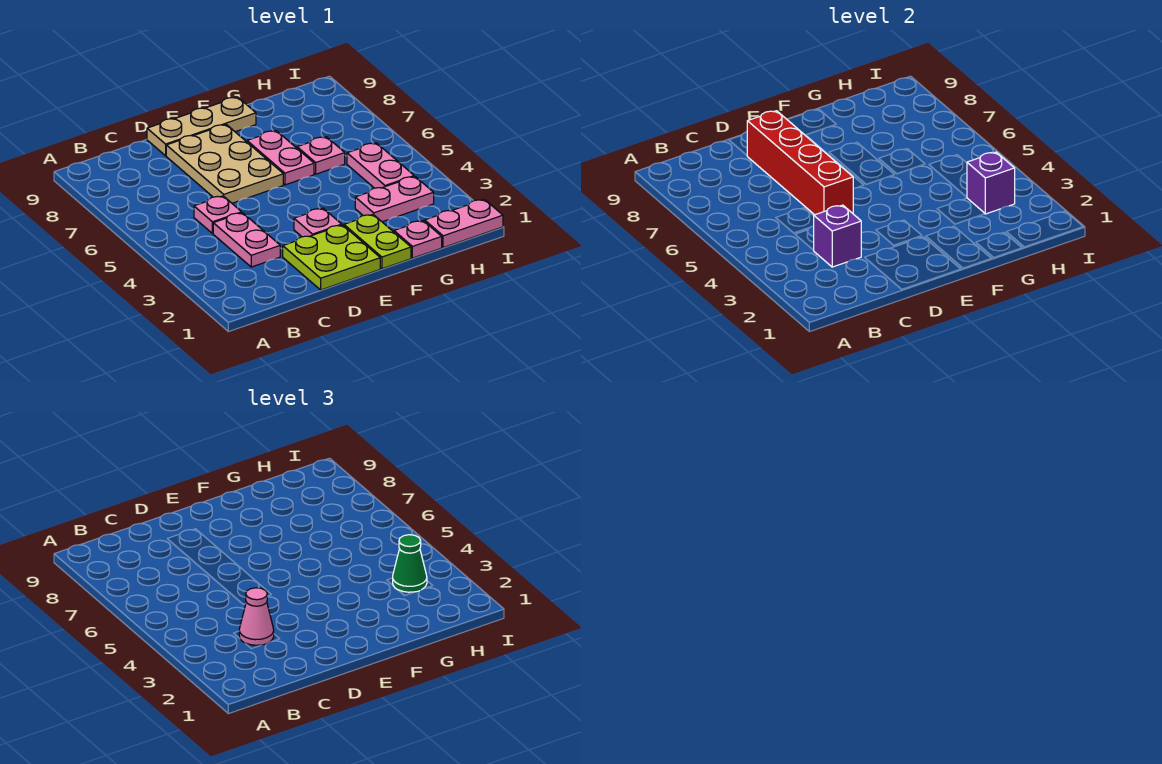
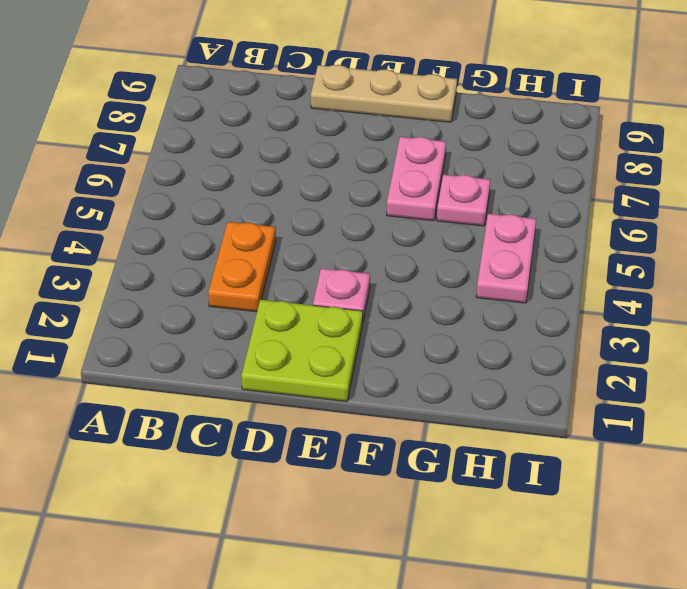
orange 1x2 plate [208,222,276,312] -> pink 1x2 plate [213,213,280,267]
none -> pink 1x1 plate [194,196,242,234]
none -> tan 2x3 plate [166,124,283,203]
none -> lime 1x2 plate [344,215,411,269]

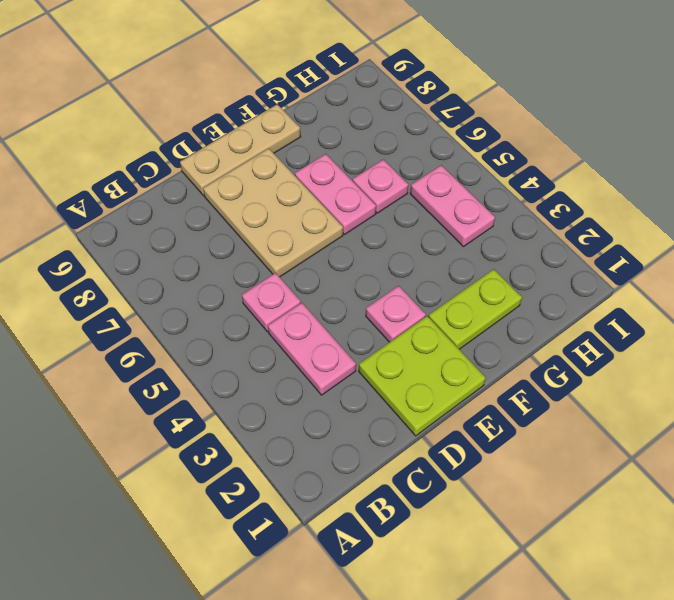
lime 1x2 plate [429,269,522,349] -> lime 1x2 plate turned to [344,215,411,269]
none -> pink 1x1 plate [394,221,442,258]
none -> pink 1x2 plate [355,176,434,222]
none -> pink 1x2 plate [425,199,503,248]

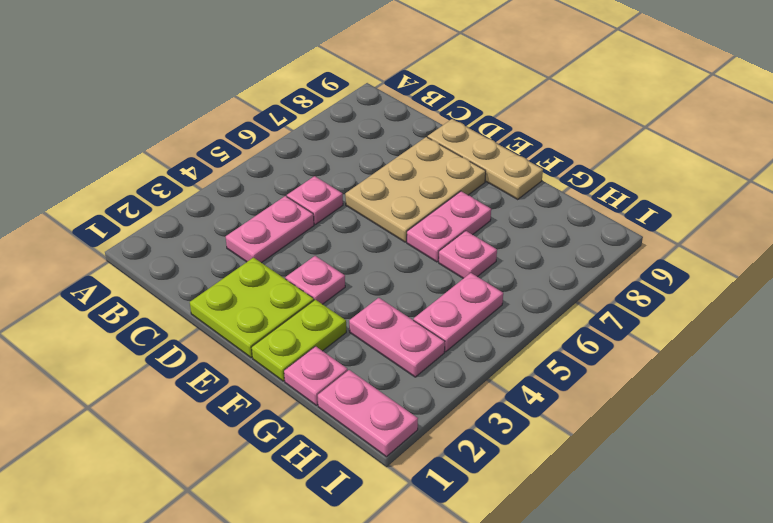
none -> purple 1x1 brick [814,205,861,267]
none -> red 1x4 brick [747,111,853,215]
none -> purple 1x1 brick [967,152,1015,214]

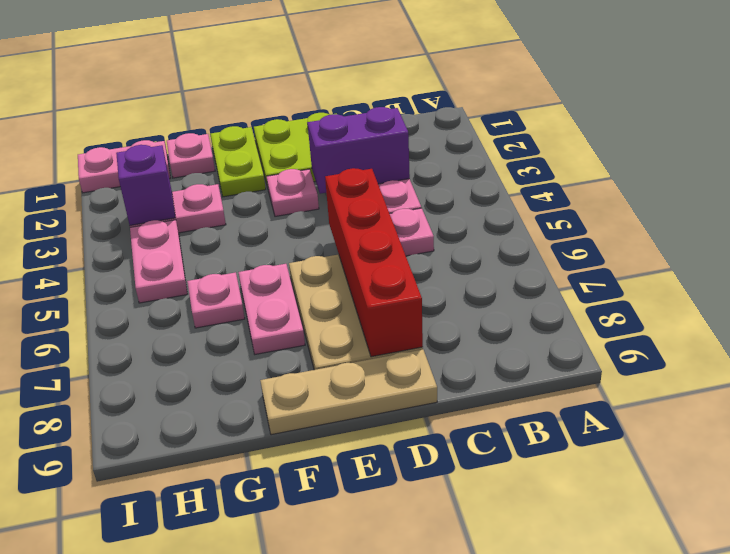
purple 1x2 brick [307,107,410,194] -> purple 1x1 brick [814,205,861,267]
none -> pink 1x1 cone [239,588,274,645]
none -> green 1x1 cone [393,535,427,592]

